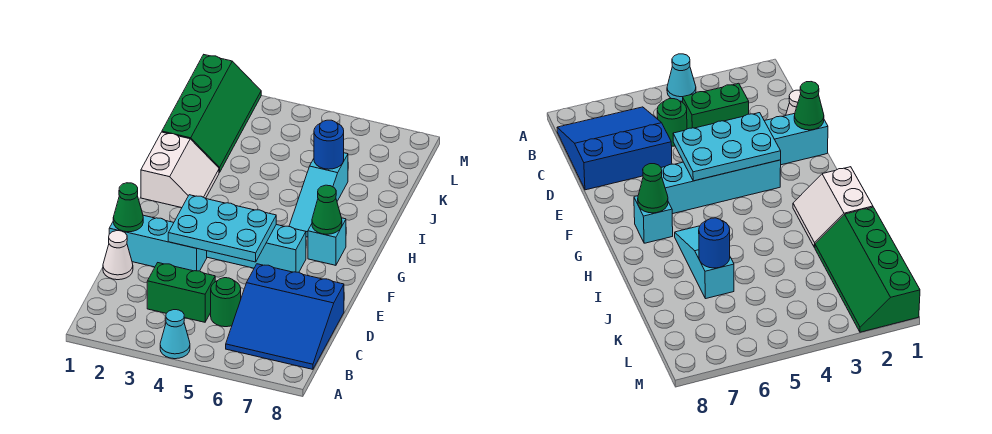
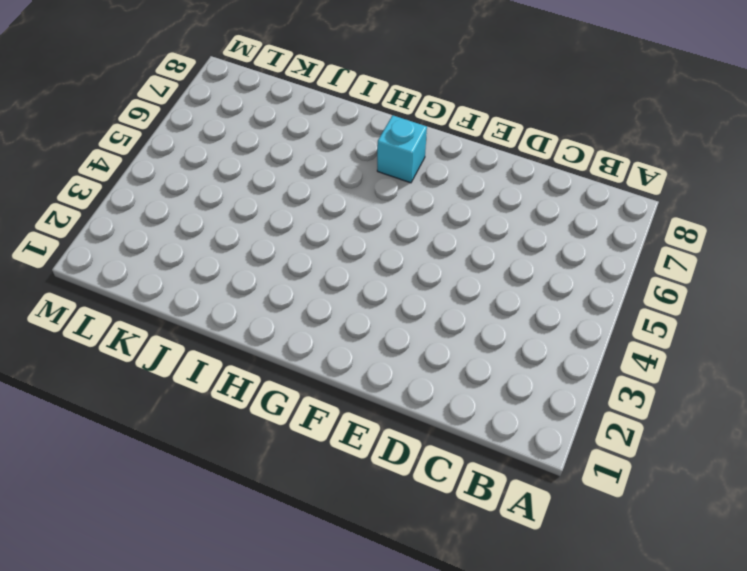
none -> cyan 1x1 cone [160,310,190,359]
none -> blue 3x3 slope [226,264,344,369]
none -> green 1x2 brick [147,263,215,322]

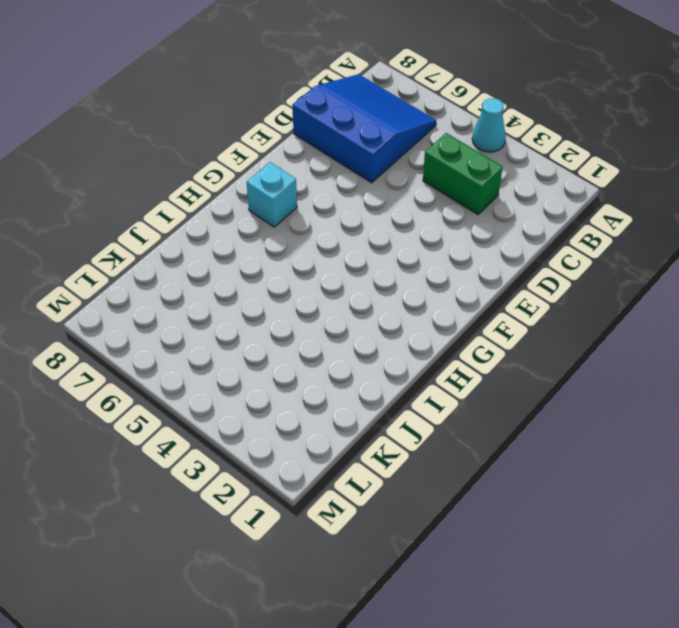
none -> green 1x1 round brick [211,278,241,327]
none -> white 1x1 cone [103,231,133,280]
none -> cyan 1x3 brick [109,215,207,271]

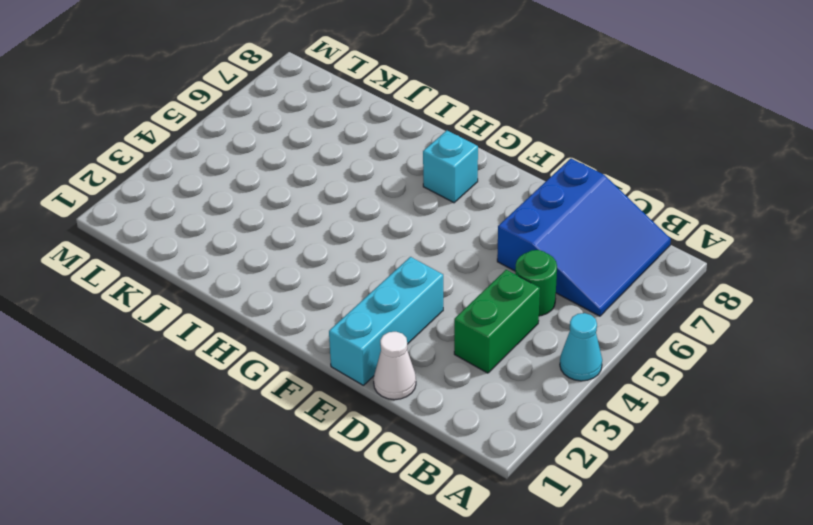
none -> cyan 1x4 brick [207,225,306,272]
none -> white 2x2 slope [141,132,219,208]
none -> cyan 1x3 slope [289,153,348,237]

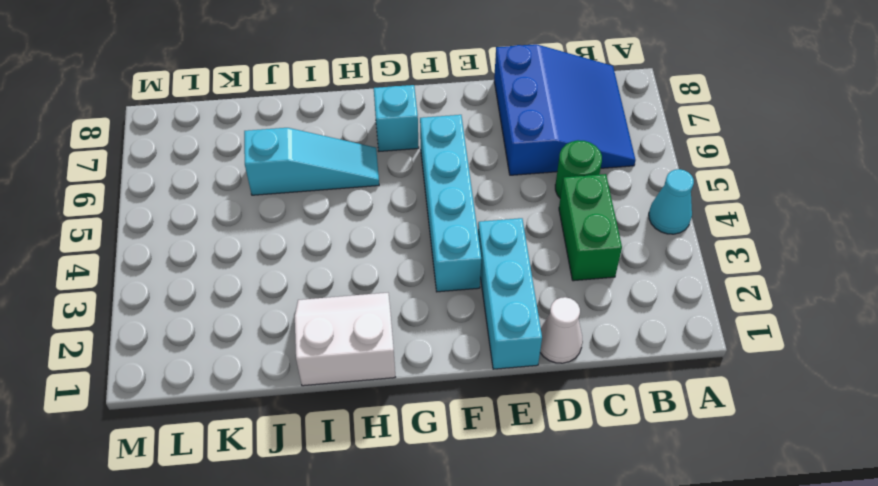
none -> green 2x4 slope [162,55,261,173]
none -> green 1x1 cone [113,183,143,232]
none -> cyan 2x3 plate [168,195,276,262]

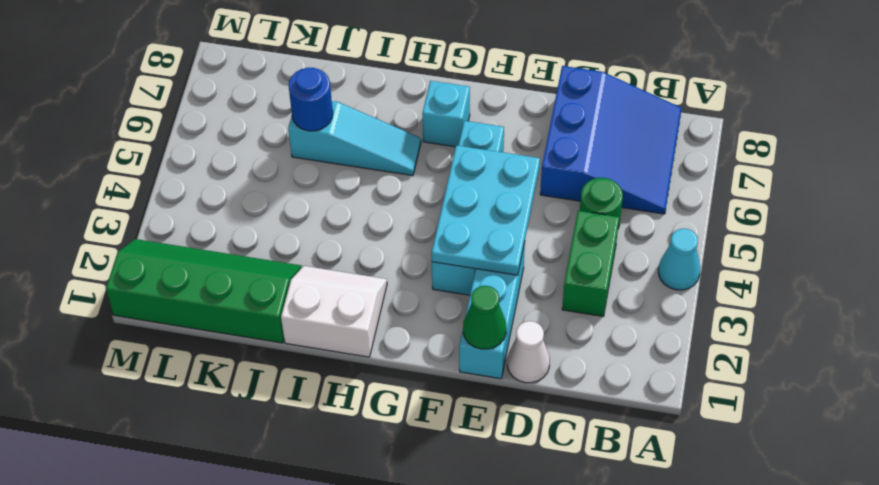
none -> green 1x1 cone [312,185,342,234]

